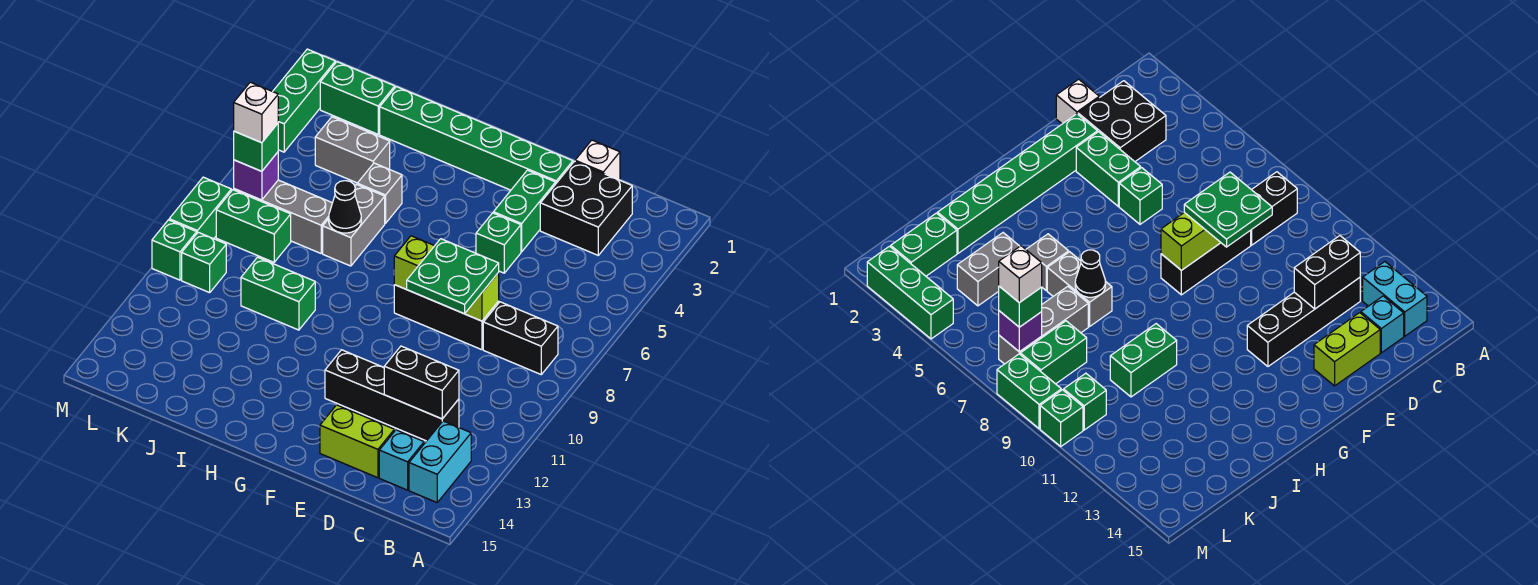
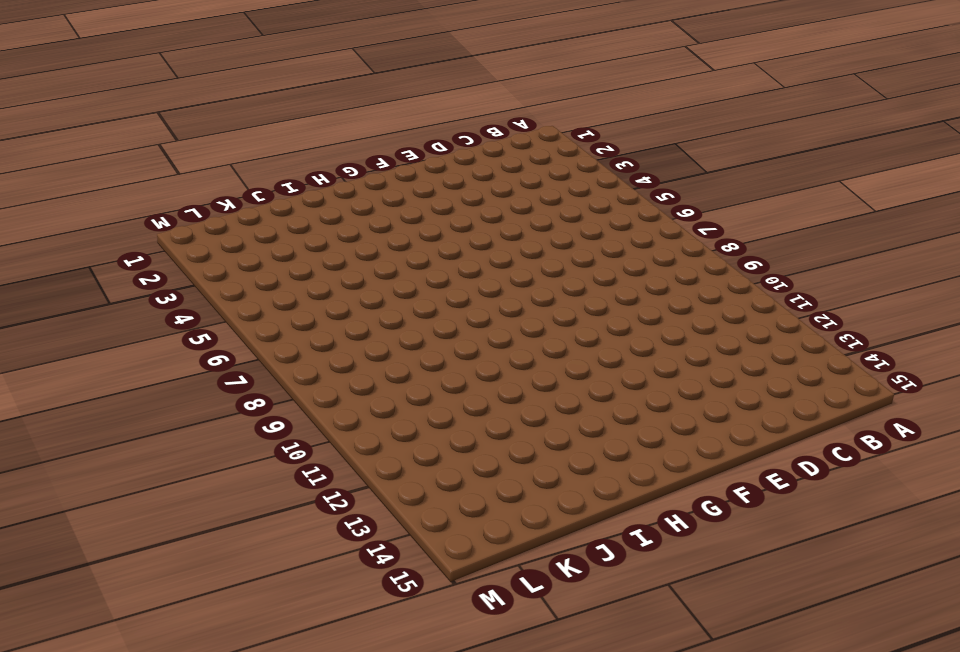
none -> black 1x2 brick [483,302,558,374]
none -> cyan 1x2 brick [409,421,471,502]
none -> black 2x2 brick [540,161,632,255]

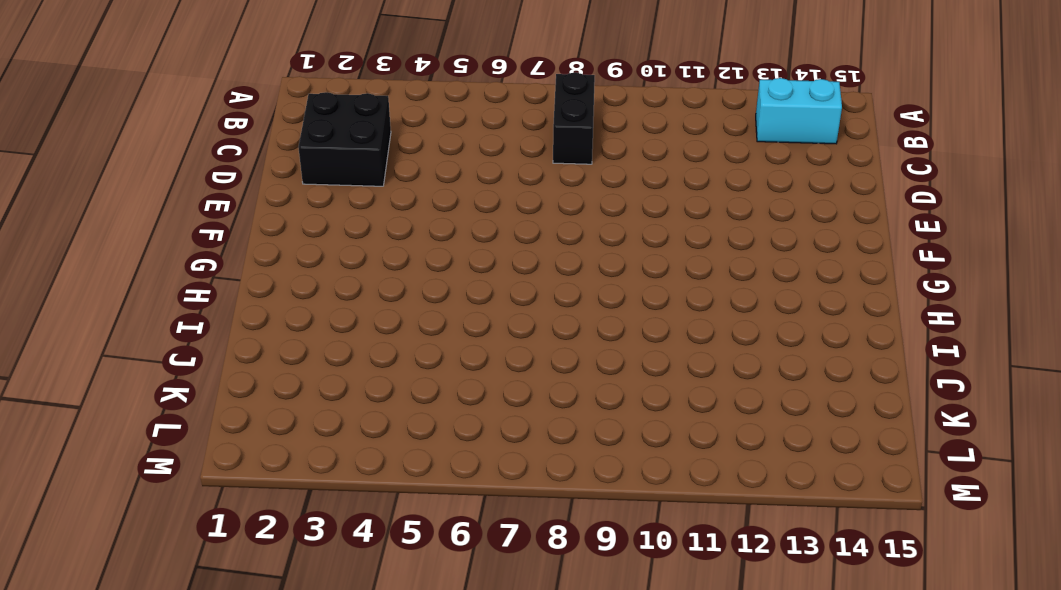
none -> black 1x4 brick [325,350,459,441]
none -> cyan 1x1 brick [379,430,424,490]
none -> white 1x1 brick [575,140,620,180]

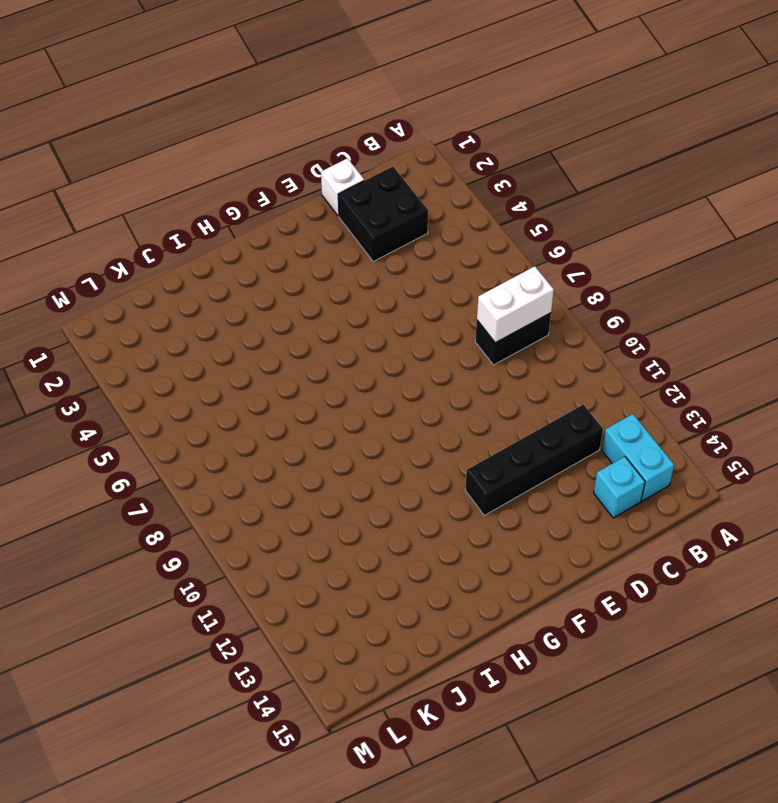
white 1x2 brick [477,266,554,343] -> none
none -> black 1x3 brick [394,285,499,350]
none -> lime 1x2 brick [320,405,394,478]
none -> green 1x6 brick [380,87,573,190]

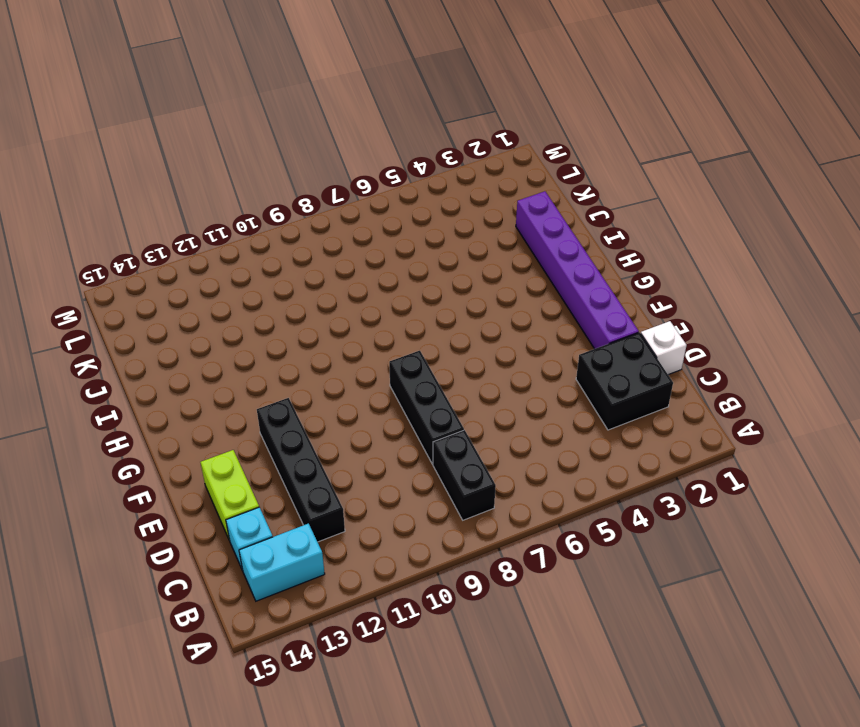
purple 1x6 brick [516,191,639,349] -> green 1x6 brick [380,87,573,190]
none -> green 1x2 brick [493,170,556,252]
none -> green 1x1 brick [476,213,521,273]
none -> grey 1x1 brick [357,163,402,223]

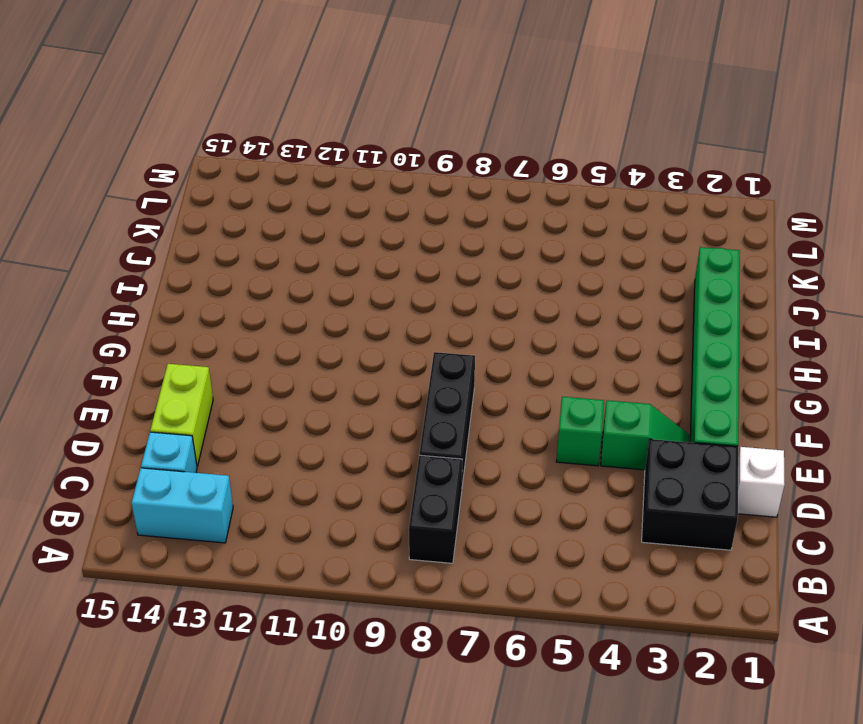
green 1x2 slope [601,400,689,470] -> green 1x2 brick [493,170,556,252]
none -> black 1x4 brick [325,350,459,441]
none -> grey 1x1 brick [357,163,402,223]
none -> grey 1x2 brick [323,184,385,266]

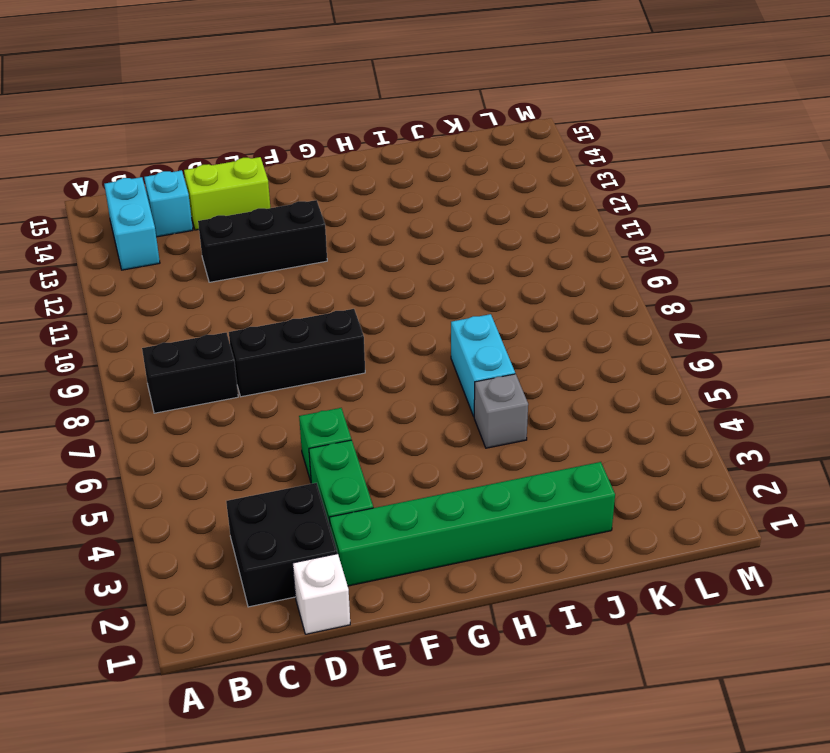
black 1x3 brick [198,200,327,282] -> black 1x4 brick [325,350,459,441]
cyan 1x2 brick [451,314,515,416] -> grey 1x2 brick [323,184,385,266]
none -> green 1x2 brick [241,257,315,330]
none -> grey 1x2 brick [315,117,390,183]
none -> grey 1x3 brick [234,180,332,253]

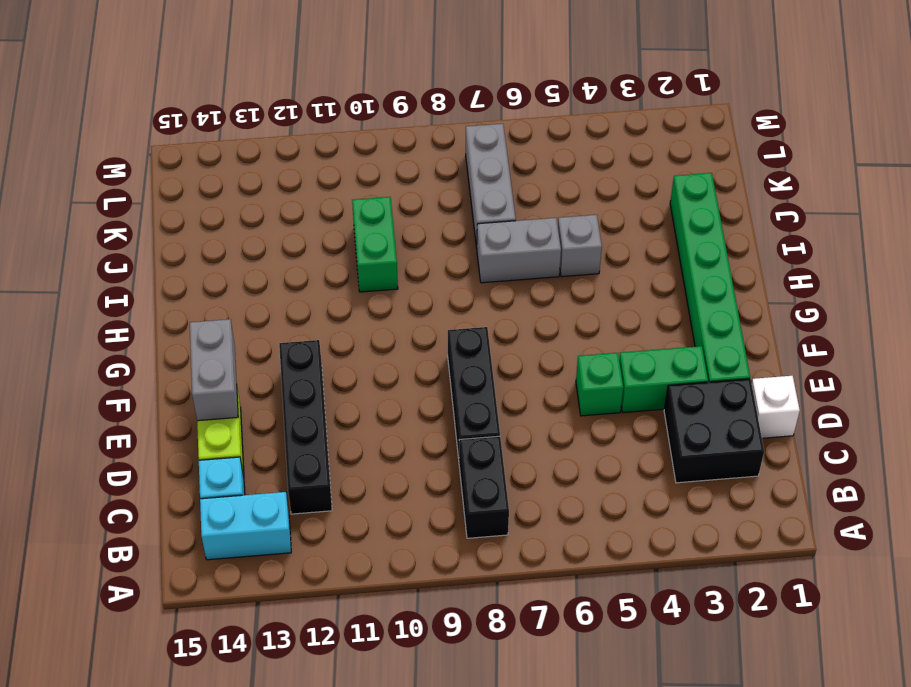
grey 1x2 brick [190,319,238,421] -> grey 1x2 brick moved to [315,117,390,183]
none -> green 1x2 brick [320,62,395,134]
none -> green 1x2 brick [216,190,291,262]
none -> green 1x1 brick [182,232,226,293]

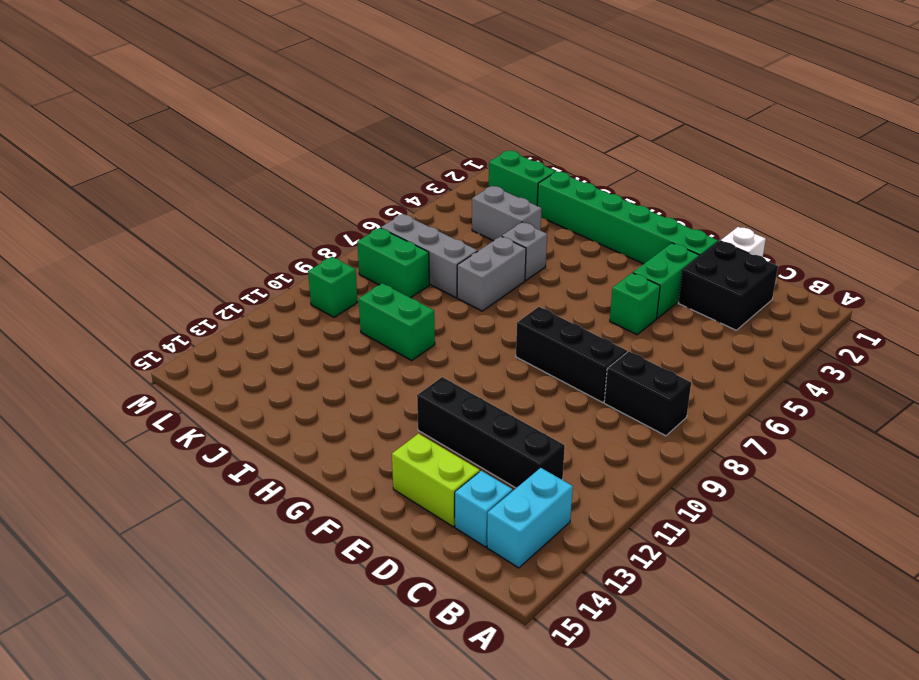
none -> green 1x3 brick [273,49,335,152]
none -> green 1x2 brick [169,177,231,239]
none -> green 1x1 brick [152,220,197,280]

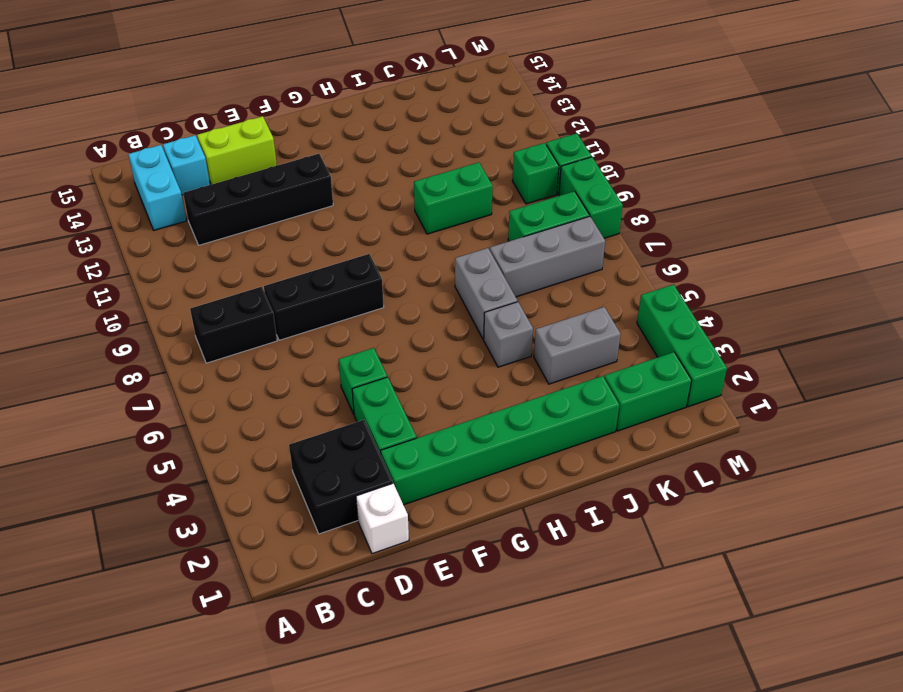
none -> black 1x2 brick [384,346,459,419]
none -> lime 1x3 brick [394,236,499,321]
none -> black 1x1 cone [329,181,361,233]

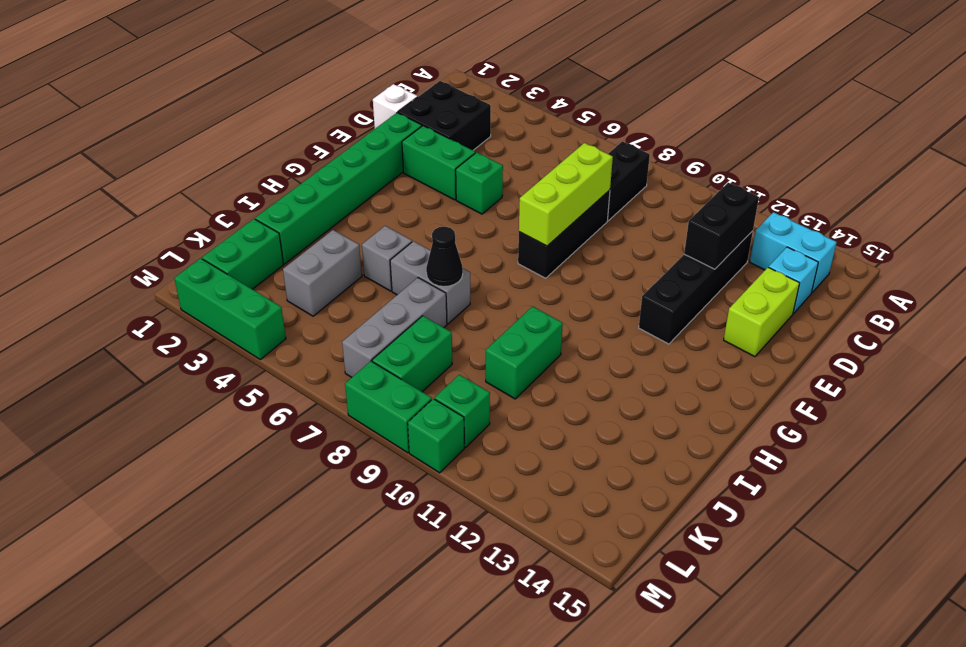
none -> purple 1x1 brick [233,152,278,200]
none -> green 2x2 plate [407,239,499,314]
none -> green 1x1 brick [234,124,278,171]

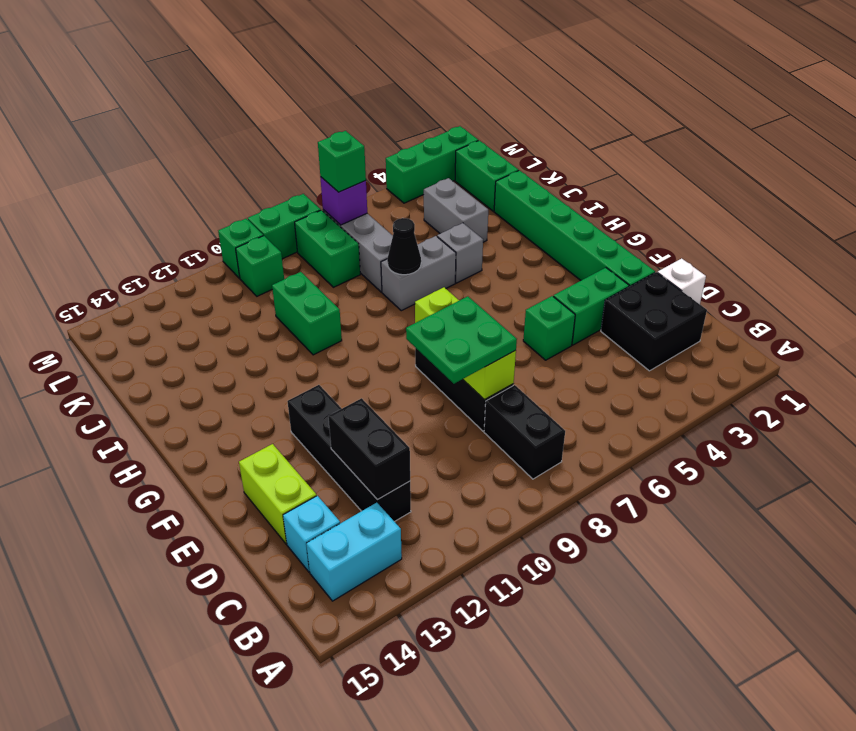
none -> white 1x1 brick [234,82,278,143]

